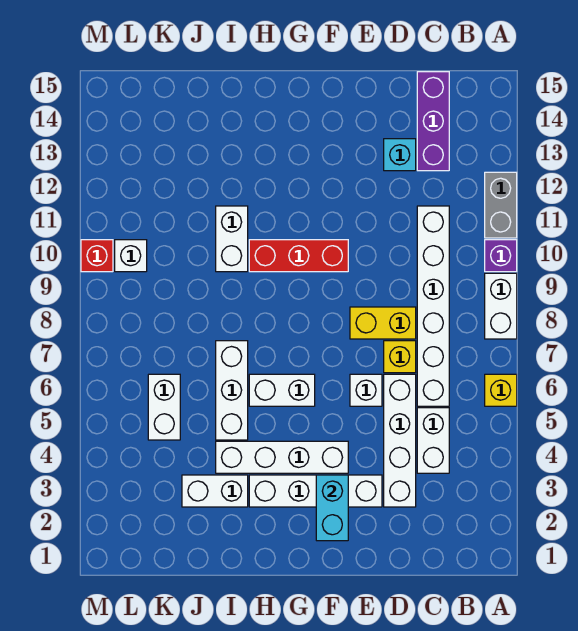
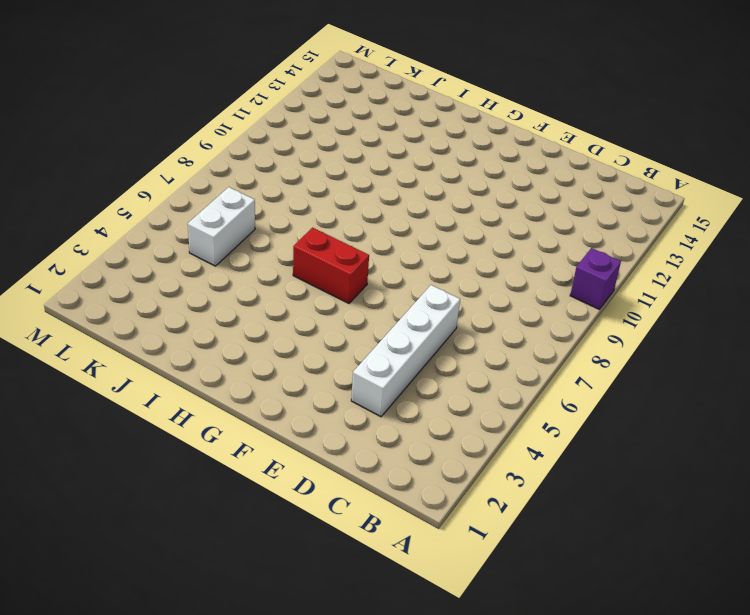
red 1x2 brick [293,228,369,303] -> white 1x2 brick [249,374,315,406]
none -> yellow 1x1 brick [485,374,517,406]
none -> white 1x2 brick [485,273,517,339]
none -> grey 1x2 brick [485,172,517,238]

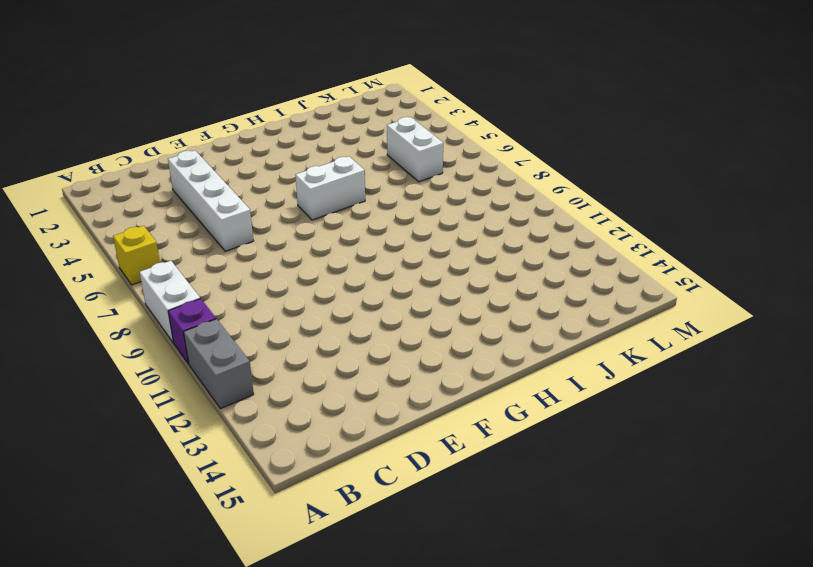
none -> white 1x2 brick [417,408,449,473]
none -> white 1x6 brick [417,206,449,406]
none -> purple 1x3 brick [417,72,449,171]

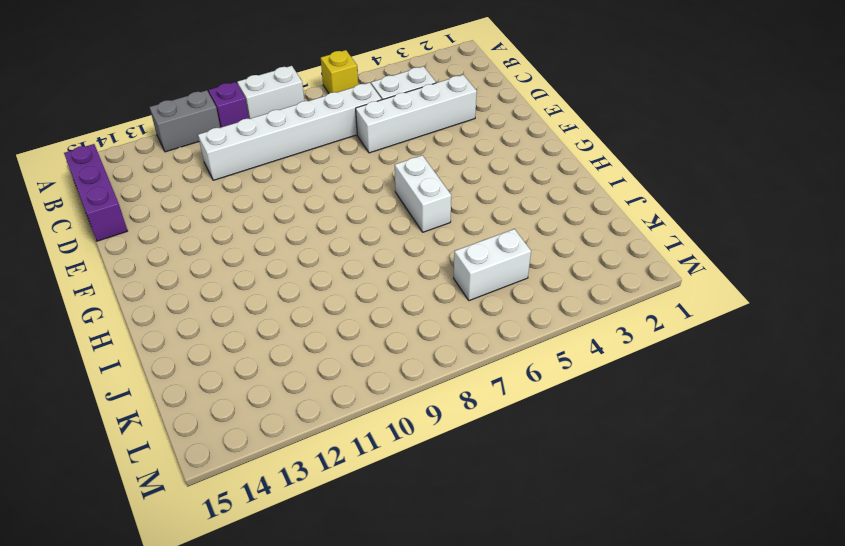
purple 1x3 brick [64,144,127,241] -> purple 1x3 brick turned to [417,72,449,171]
none -> yellow 1x1 brick [384,341,416,373]
none -> yellow 1x2 brick [350,307,416,339]
none -> cyan 1x1 brick [384,139,416,171]

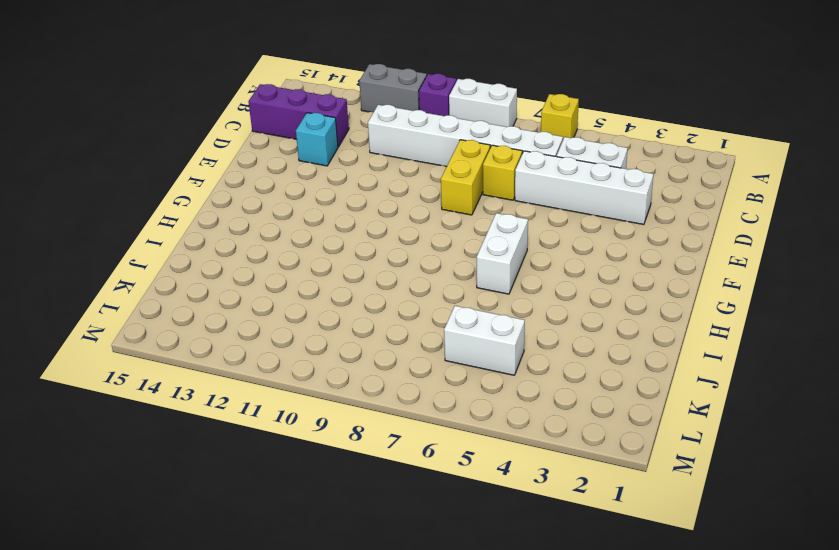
none -> white 1x4 brick [249,475,382,507]
none -> white 1x1 brick [350,374,382,406]
none -> white 1x4 brick [216,441,348,473]

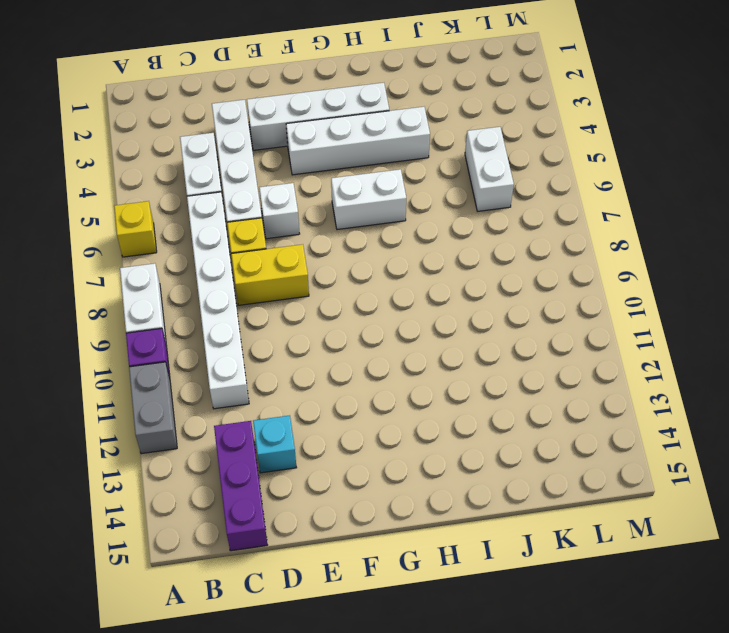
none -> red 1x3 brick [249,240,348,272]
none -> white 1x2 brick [182,475,248,507]
none -> white 1x3 brick [216,341,248,440]

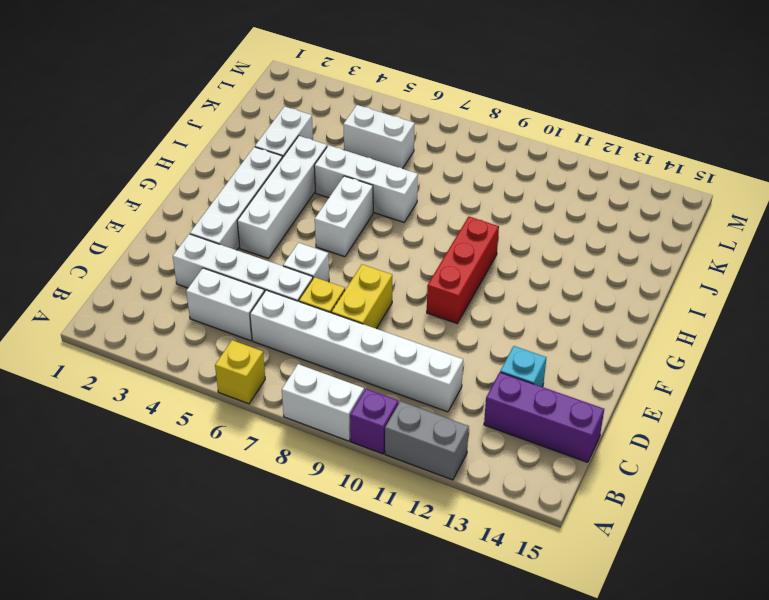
none -> white 1x2 brick [216,206,248,272]
none -> white 1x1 brick [115,240,147,272]
none -> red 1x1 brick [81,240,113,272]

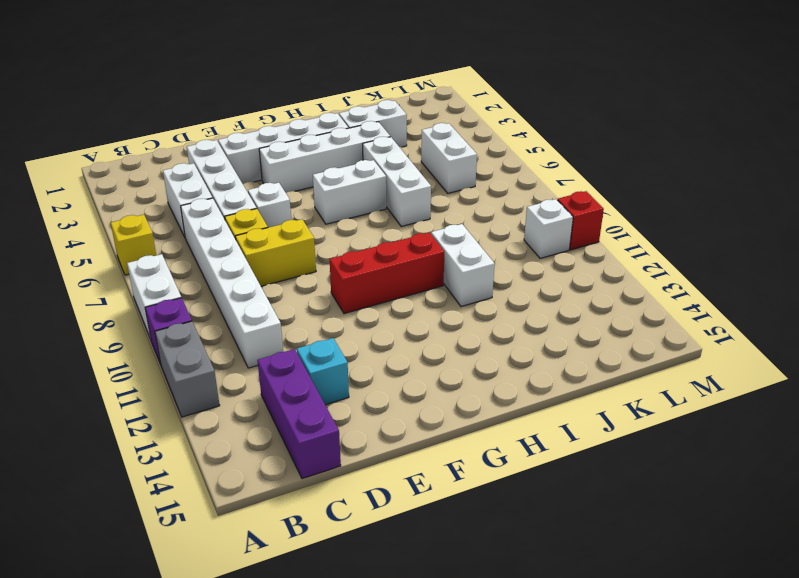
none -> cyan 1x2 brick [316,475,348,541]

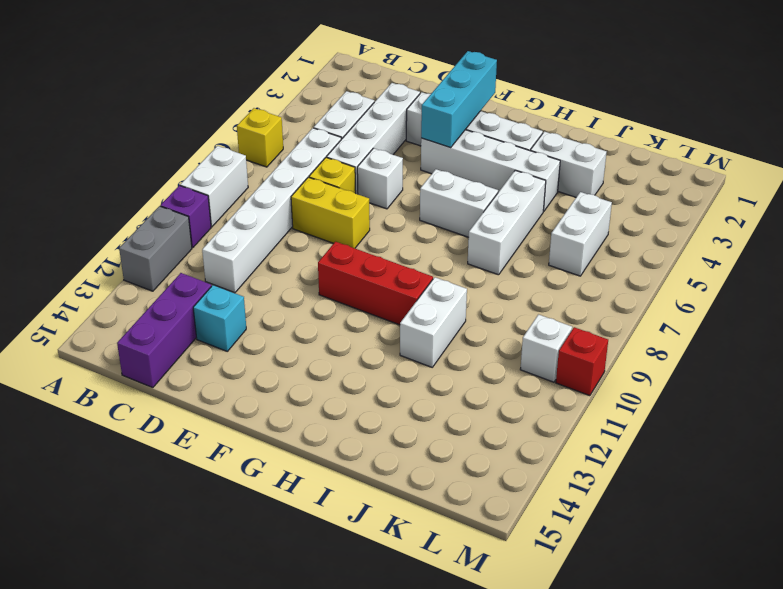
cyan 1x3 brick [421,51,497,148] -> cyan 1x2 brick [316,475,348,541]

